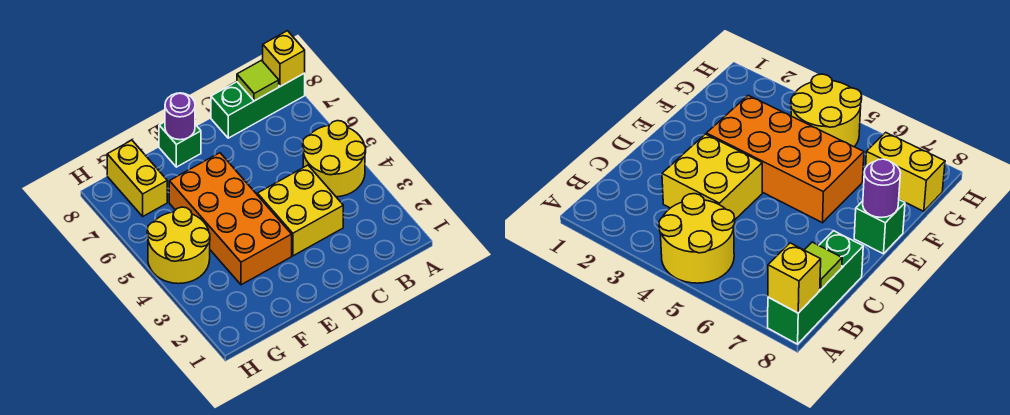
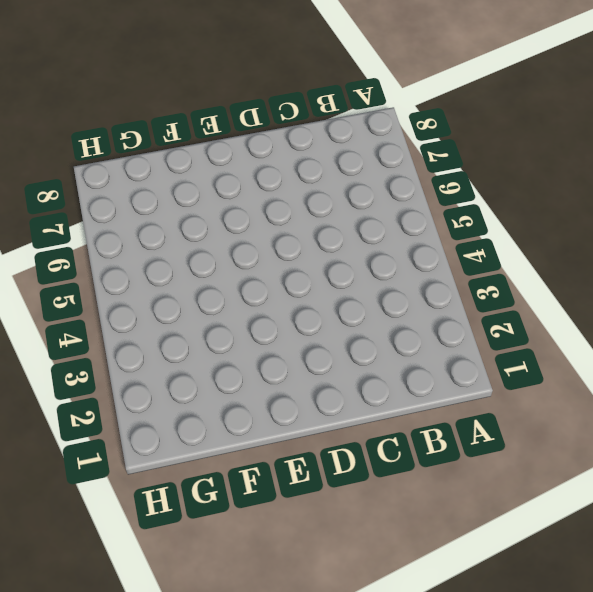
none -> yellow 2x2 round brick [303,121,366,197]
none -> green 1x3 brick [211,73,305,138]

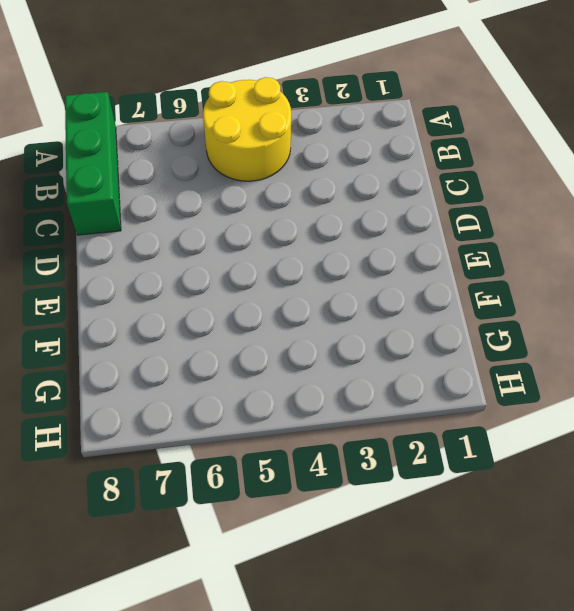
none -> yellow 2x2 brick [257,165,343,256]
none -> orange 2x4 brick [169,153,292,285]

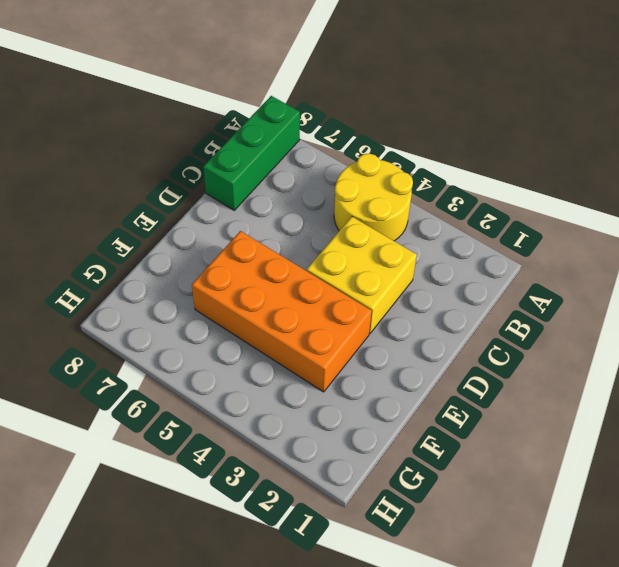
none -> green 1x1 brick [159,122,201,167]
none -> yellow 2x2 round brick [147,207,210,284]

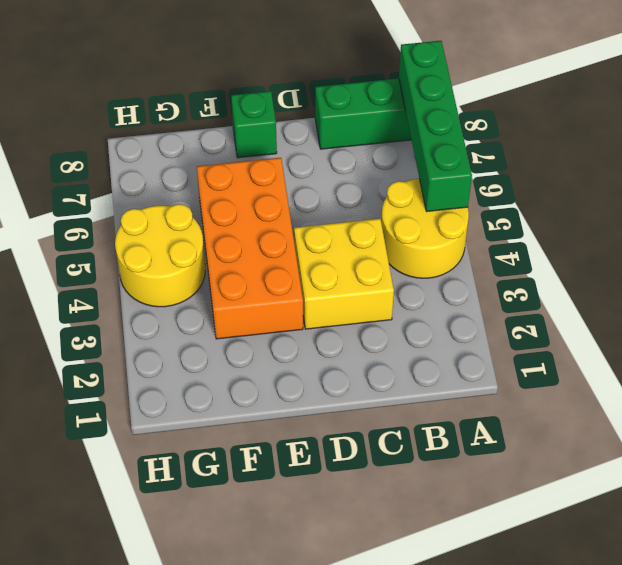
green 1x4 brick [399,41,472,211] -> yellow 1x1 brick [263,31,305,86]
none -> yellow 1x2 brick [107,140,167,216]
none -> lime 1x1 tile [237,60,279,101]

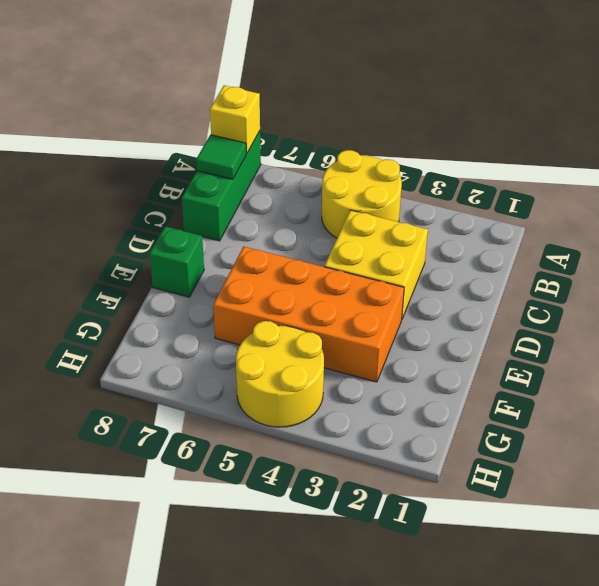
green 1x1 tile [196,135,246,179] -> lime 1x1 tile [237,60,279,101]
none -> yellow 1x2 brick [107,140,167,216]
none -> purple 1x1 round brick [165,93,195,140]

